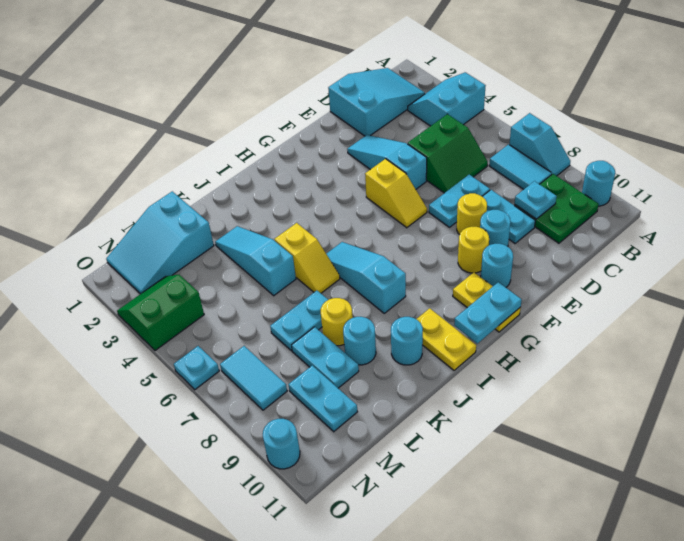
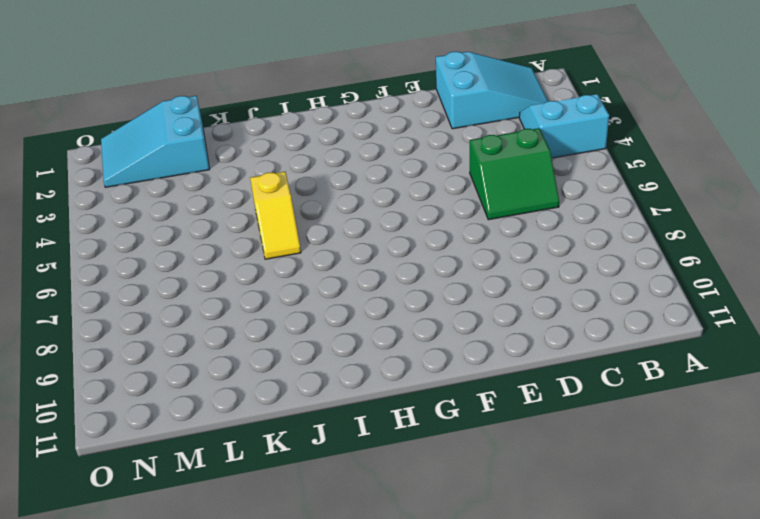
none -> cyan 1x2 slope [509,113,570,176]
none -> cyan 1x1 round brick [582,161,615,206]
none -> cyan 1x2 tile [489,144,552,189]
none -> green 2x2 plate [514,174,599,243]

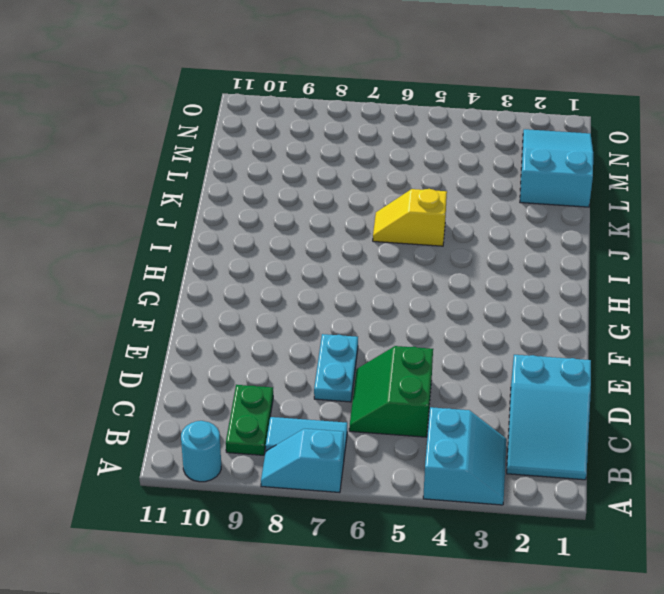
green 1x2 plate [226,385,273,455] -> green 2x2 plate [514,174,599,243]
none -> cyan 1x2 plate [482,190,535,243]
none -> cyan 1x3 slope [347,135,427,189]
none -> yellow 1x1 round brick [457,193,487,235]
none -> cyan 1x1 round brick [480,210,511,246]

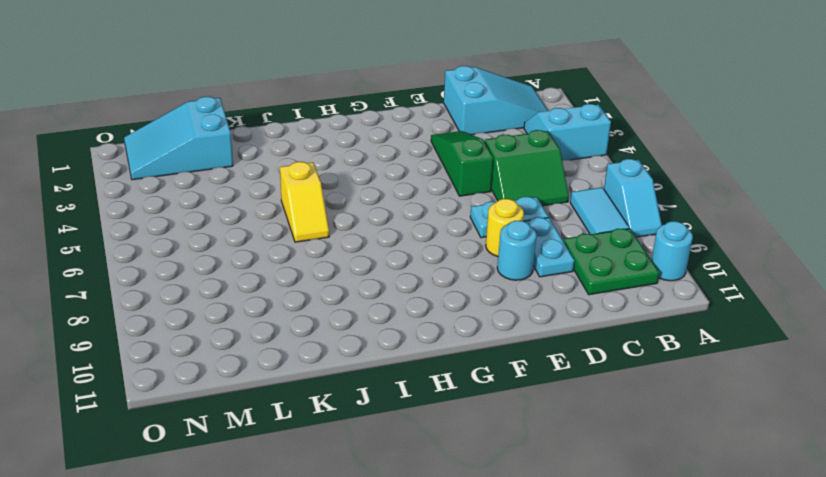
green 1x3 slope [431,131,493,196] -> cyan 1x3 slope [347,135,427,189]
none -> yellow 1x2 slope [365,159,427,228]
none -> yellow 1x1 round brick [458,227,489,273]
none -> cyan 1x1 round brick [481,244,513,287]
none -> yellow 1x2 plate [453,272,521,332]

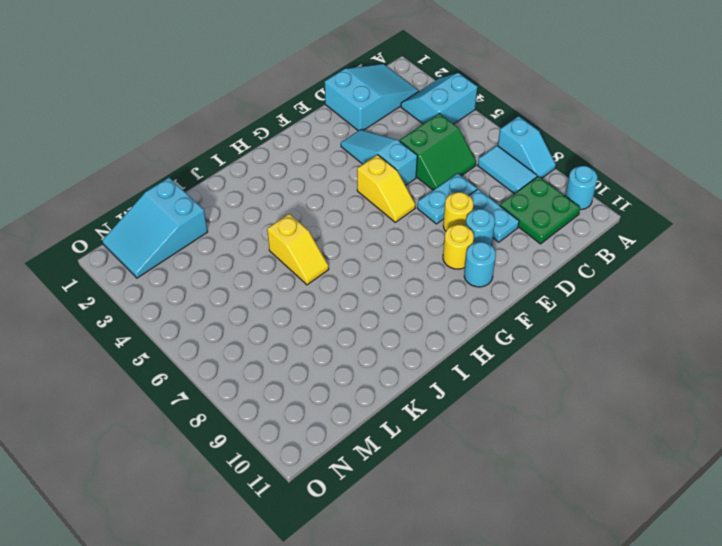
none -> yellow 1x2 plate [453,272,521,332]
none -> cyan 1x3 slope [326,242,406,313]
none -> yellow 1x2 plate [417,308,476,370]
none -> cyan 1x1 round brick [391,317,423,365]

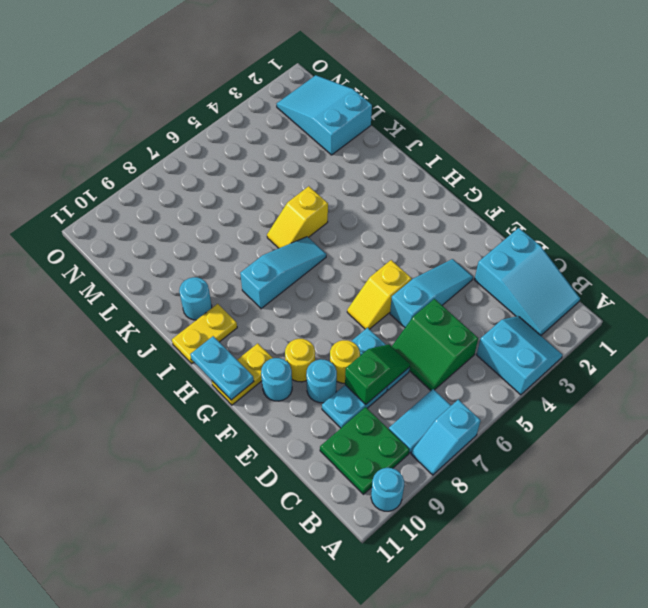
green 1x2 slope [345,344,410,404] -> none
none -> cyan 1x3 slope [215,226,296,296]
none -> cyan 1x2 plate [270,290,328,351]
none -> yellow 1x1 round brick [321,298,353,346]
none -> cyan 1x1 round brick [343,317,376,365]

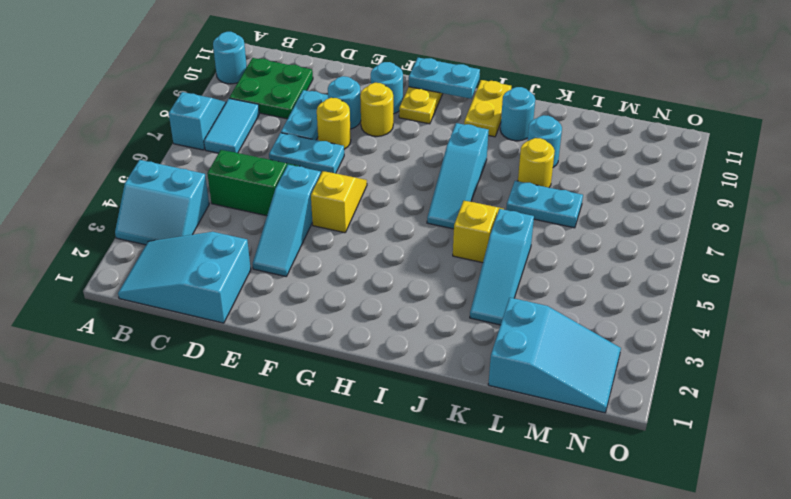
none -> cyan 1x2 plate [292,327,359,388]
none -> cyan 1x2 plate [288,365,357,432]
none -> green 2x2 slope [117,275,204,351]
none -> cyan 1x2 tile [220,346,287,410]

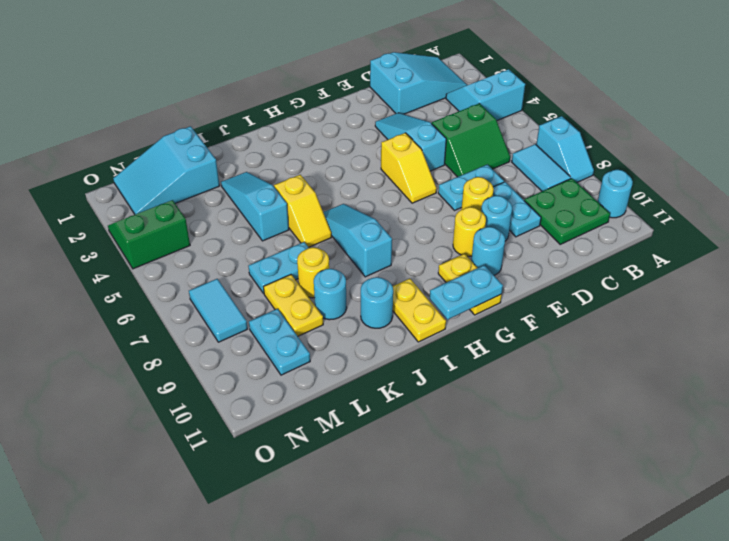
yellow 1x2 plate [264,275,323,336] -> cyan 1x2 plate [292,327,359,388]
none -> cyan 1x1 plate [174,346,219,390]
none -> cyan 1x1 round brick [263,419,300,469]
none -> cyan 1x1 plate [515,181,557,219]

